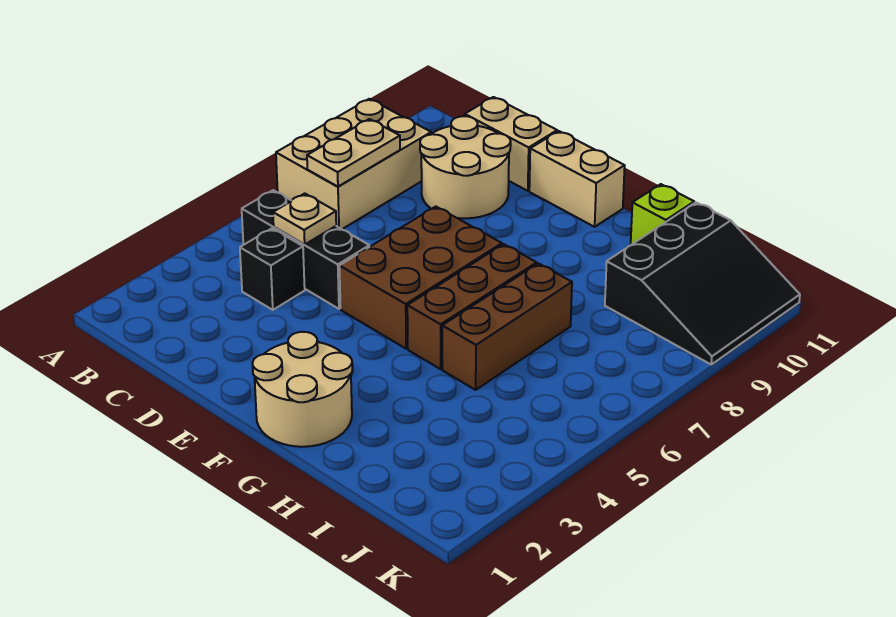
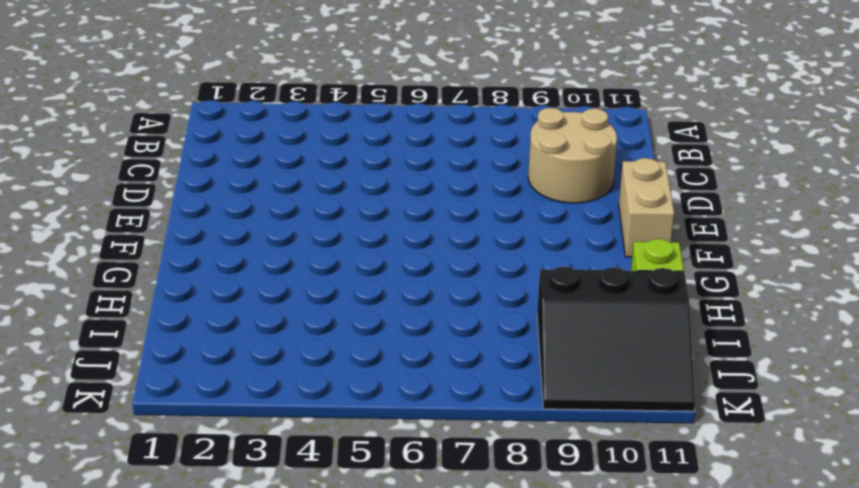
none -> tan 2x3 brick [276,99,431,229]
none -> black 1x3 brick [242,190,369,309]
none -> black 1x1 brick [240,228,305,310]

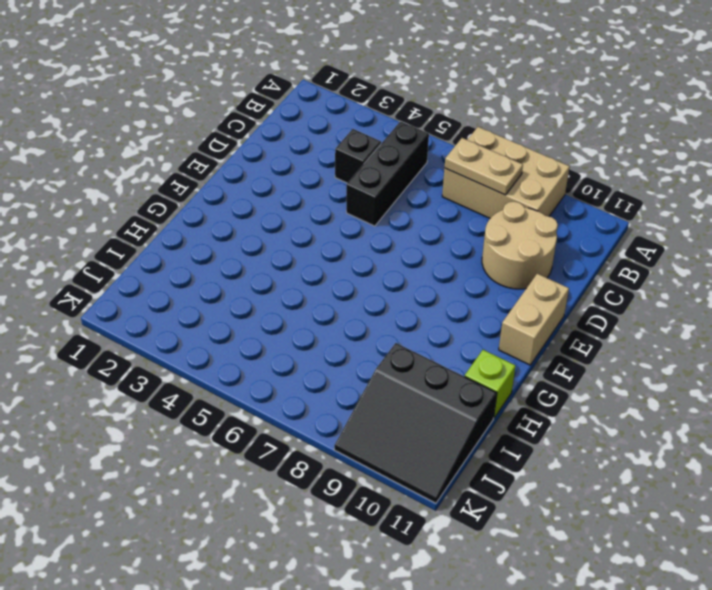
none -> tan 1x2 brick [465,97,557,191]
none -> brown 2x3 brick [339,207,502,349]
none -> tan 2x2 round brick [252,332,352,447]

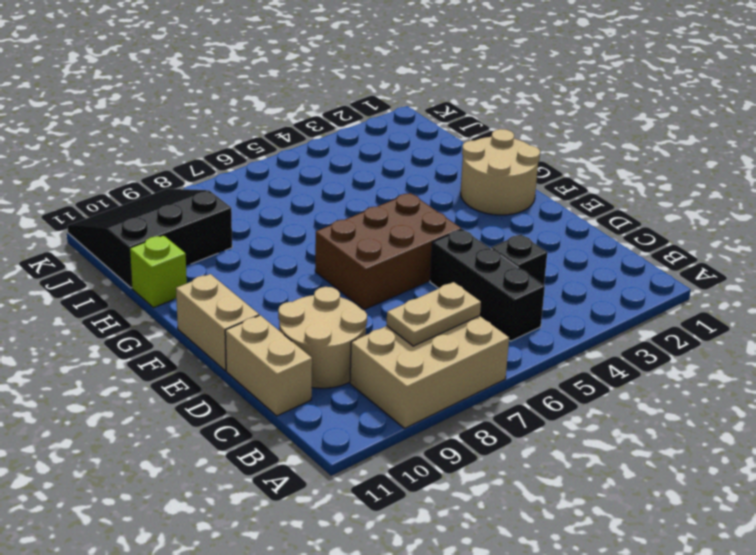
none -> brown 1x3 brick [407,244,537,369]
none -> brown 1x3 brick [442,263,572,390]
none -> tan 1x1 plate [273,194,336,245]

